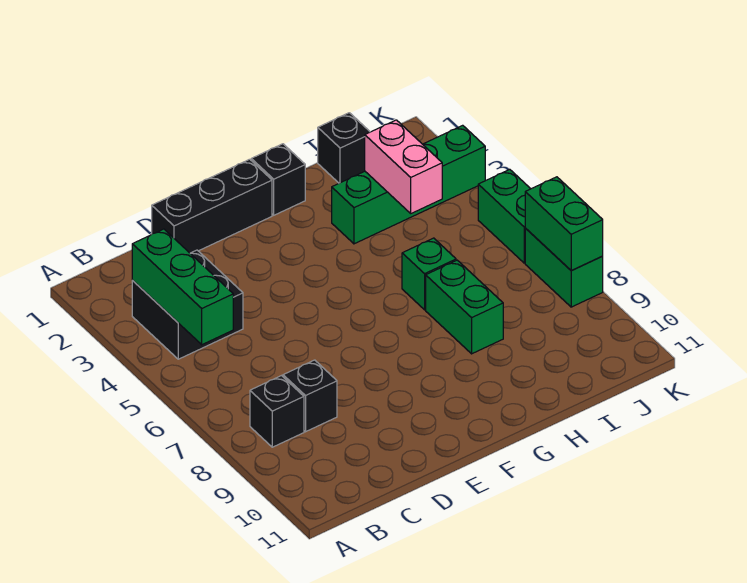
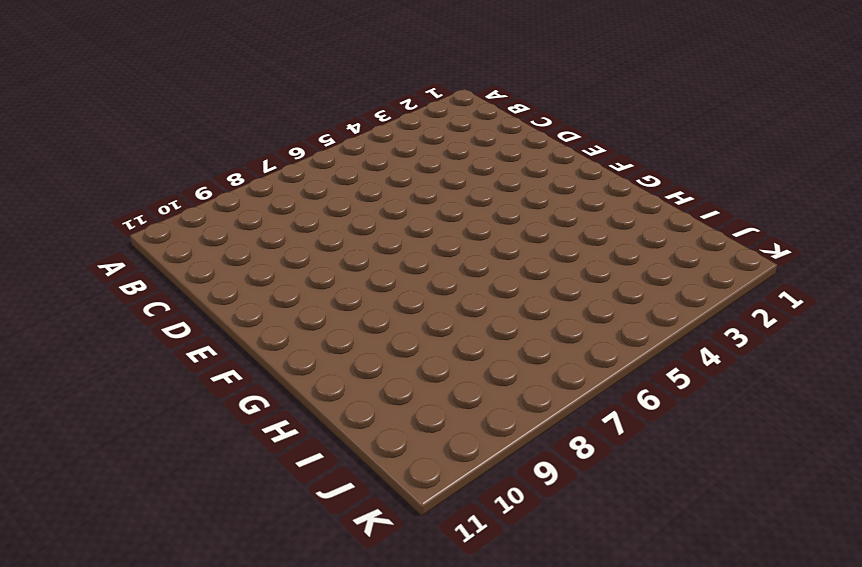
none -> black 2x2 brick [132,250,243,359]
none -> black 1x1 brick [250,376,304,447]
none -> black 1x1 brick [283,360,337,432]

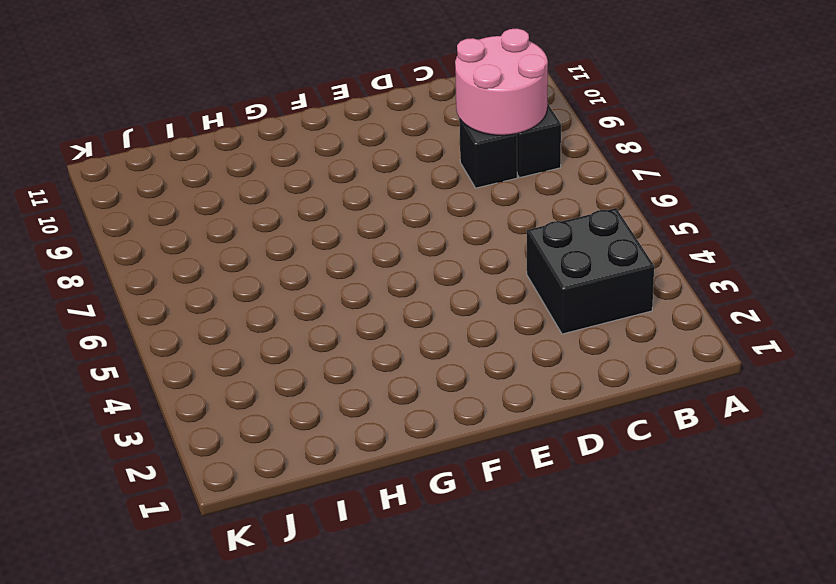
pink 2x2 round brick [455,29,548,135] -> none
none -> black 1x3 brick [152,159,272,253]
none -> black 1x1 brick [251,144,305,215]
none -> green 1x4 brick [332,125,485,244]

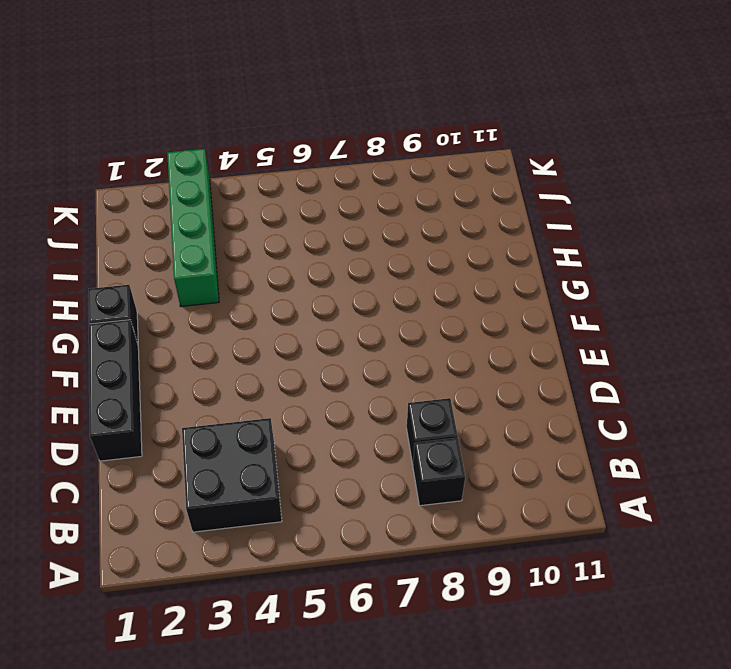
none -> green 1x1 brick [402,238,456,310]
none -> green 1x2 brick [426,260,503,354]
none -> black 1x1 brick [318,113,370,183]

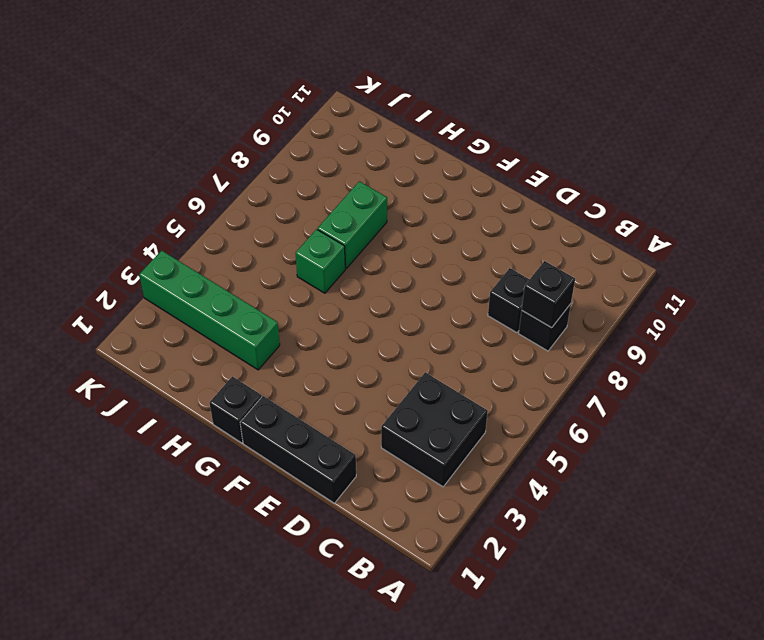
black 1x1 brick [522,261,575,328] -> black 1x1 brick moved to [318,113,370,183]
none -> green 1x2 brick [478,169,530,263]
none -> green 1x2 brick [525,228,603,307]
none -> green 1x3 brick [132,229,233,345]

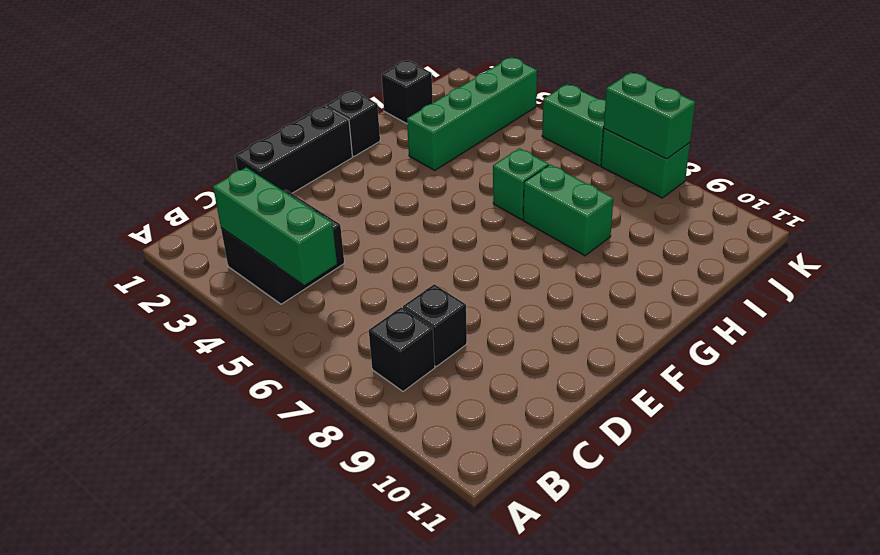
none -> pink 1x2 brick [365,120,442,213]

